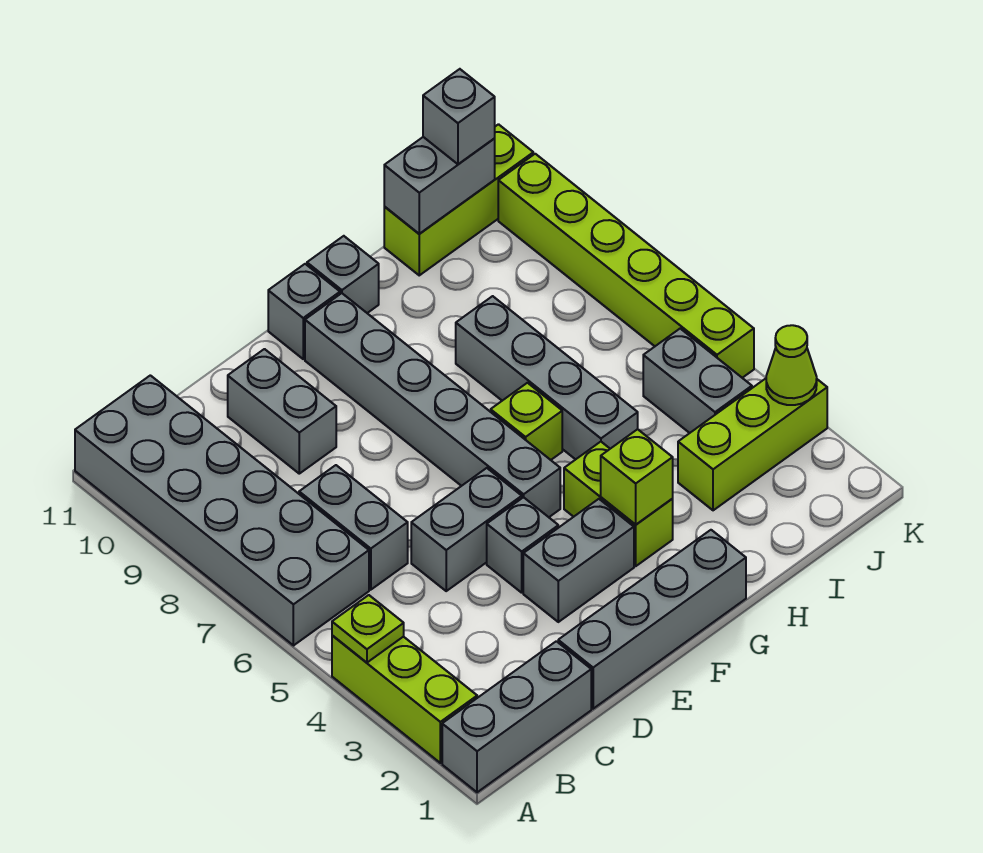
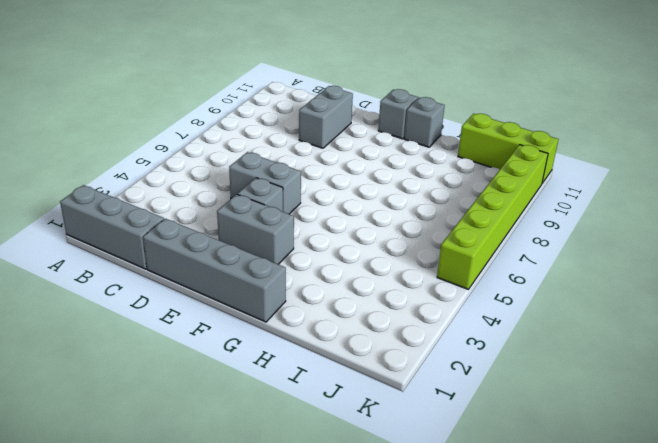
none -> lime 1x3 brick [332,636,477,763]
none -> grey 2x6 brick [75,375,369,646]
none -> grey 1x2 brick [299,465,408,590]

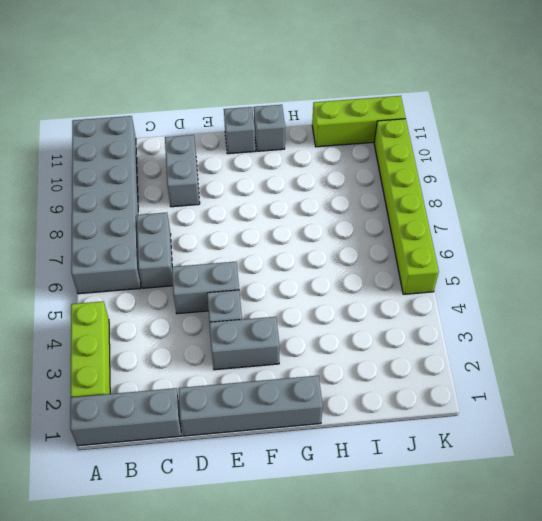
none -> grey 1x6 brick [305,293,560,517]
none -> lime 1x2 brick [564,442,673,566]
none -> lime 1x1 brick [491,383,562,460]

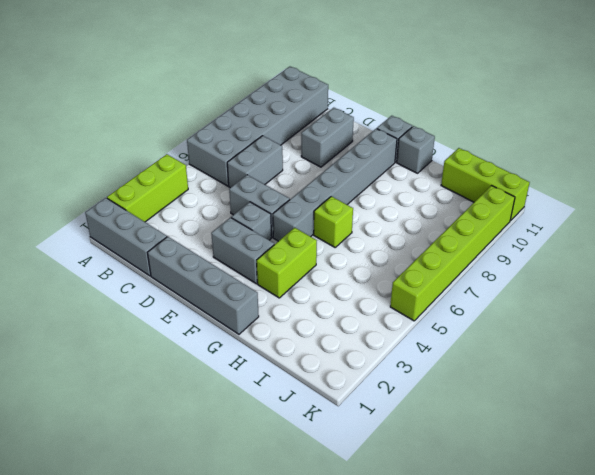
none -> grey 1x4 brick [456,296,638,459]
none -> lime 1x3 brick [678,379,827,510]
none -> grey 1x2 brick [643,329,752,433]

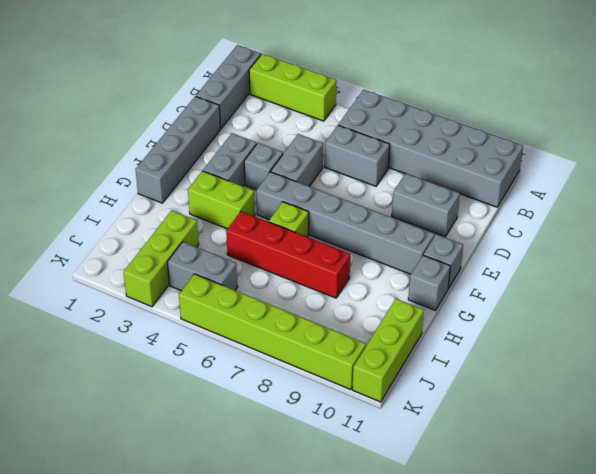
red 1x4 brick [226,211,350,298] -> grey 1x4 brick [456,296,638,459]
none -> lime 1x1 plate [332,595,404,663]
none -> lime 1x1 brick [601,429,673,525]
none -> grey 1x2 brick [384,137,495,234]

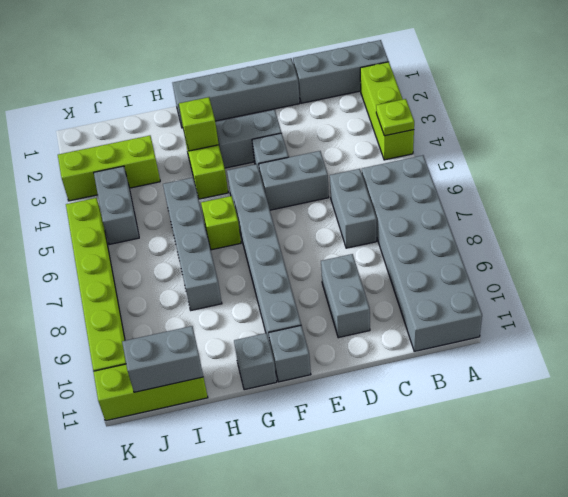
none -> lime 1x1 cone [766,325,817,405]
none -> grey 1x1 brick [423,69,495,164]

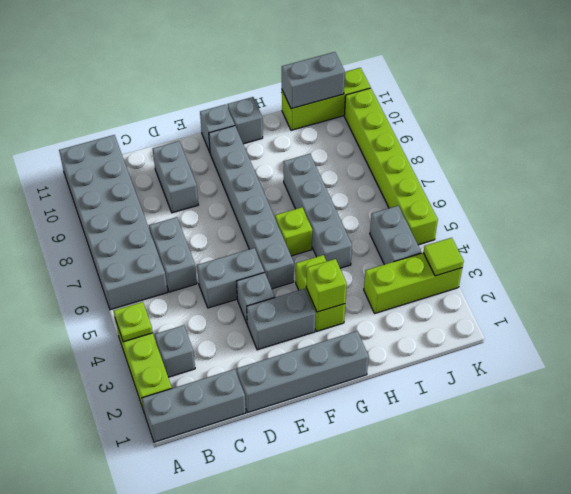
grey 1x1 brick [155,325,195,377] -> grey 1x1 brick moved to [423,69,495,164]
lime 1x1 tile [423,238,464,276] -> lime 1x1 cone [766,325,817,405]

